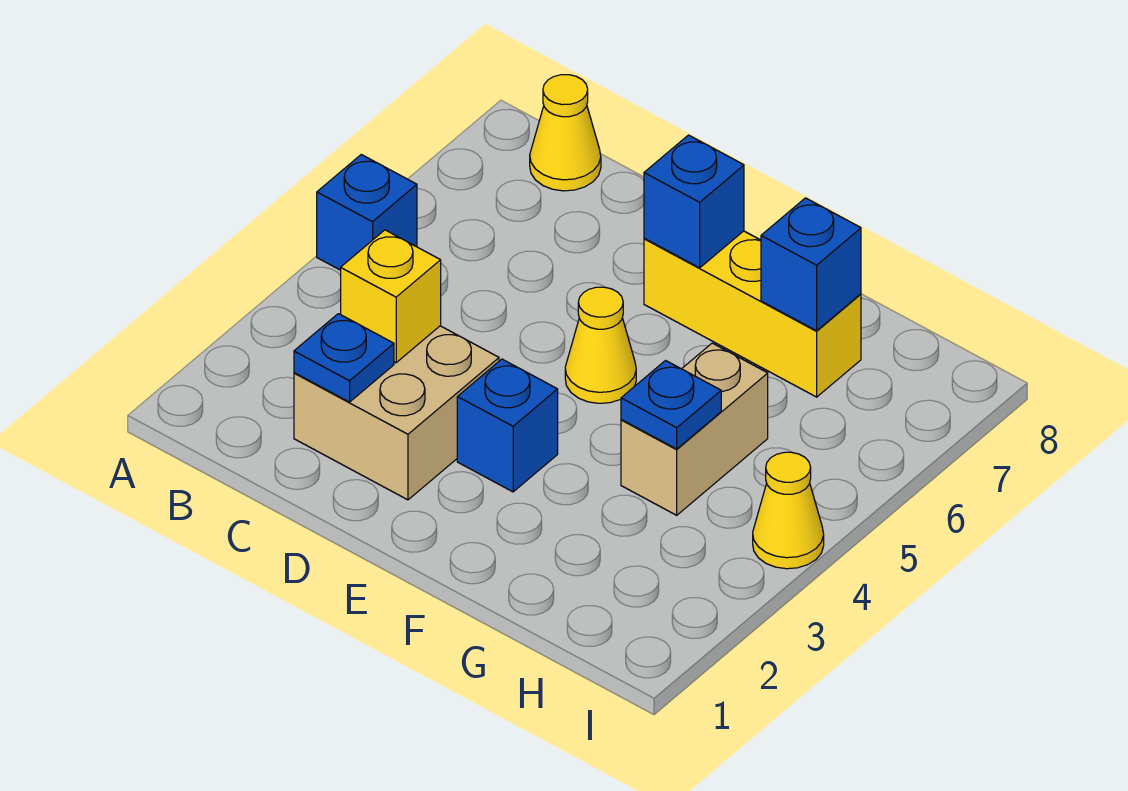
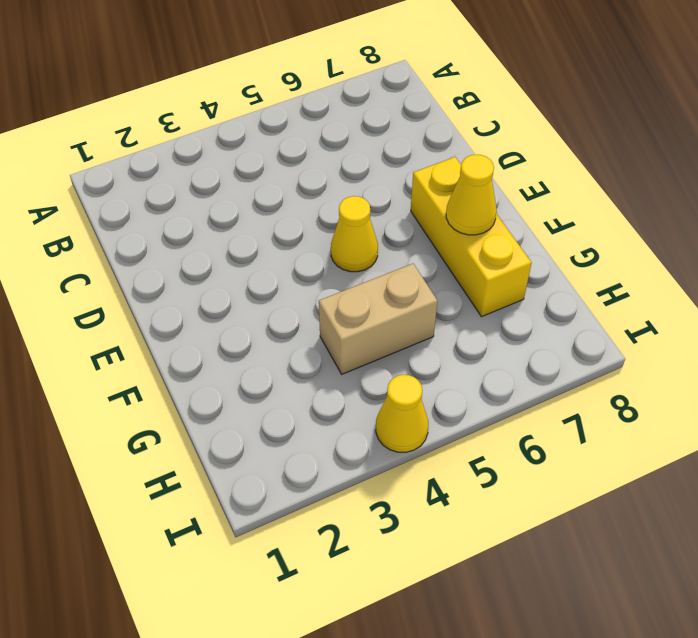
yellow 1x1 cone [446,155,497,235] -> yellow 1x1 cone moved to [530,75,601,191]
none -> blue 1x1 brick [317,155,417,270]
none -> tan 2x2 brick [294,326,499,500]
none -> blue 1x1 brick [457,359,558,492]

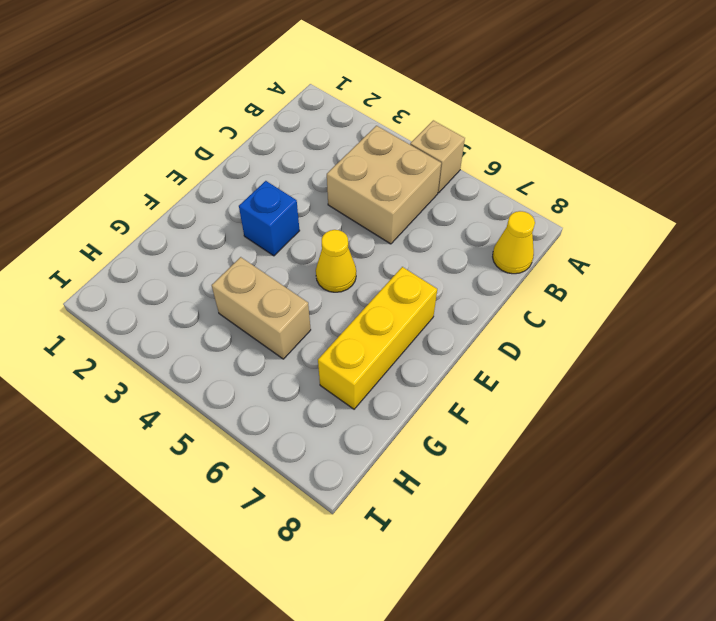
tan 1x1 brick [410,120,465,193] -> blue 1x1 brick [317,155,417,270]
tan 2x2 brick [327,126,441,244] -> tan 2x2 brick moved to [294,326,499,500]
none -> yellow 1x1 cone [753,452,824,569]
none -> blue 1x1 plate [294,314,394,402]
none -> yellow 1x1 brick [341,230,441,363]

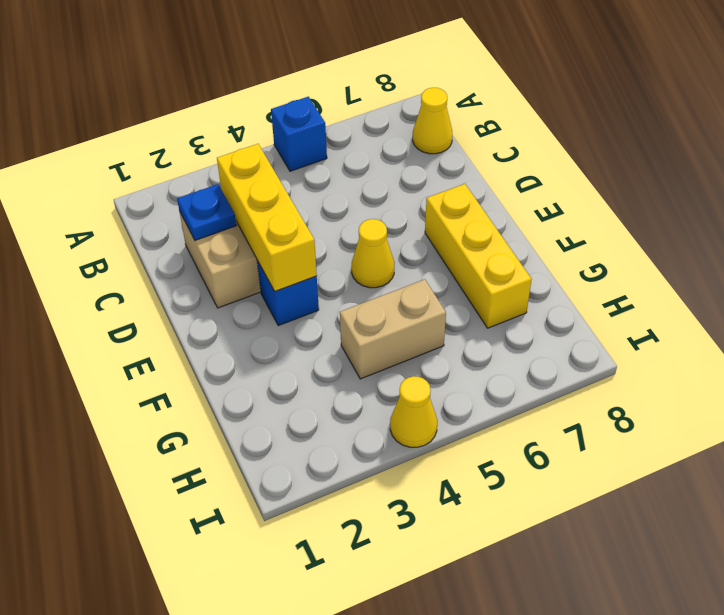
yellow 1x3 brick [217,144,317,291] -> yellow 1x1 brick [341,230,441,363]
none -> blue 1x1 brick [644,135,744,268]
none -> blue 1x1 plate [621,361,721,449]
none -> blue 1x1 brick [761,198,861,331]

